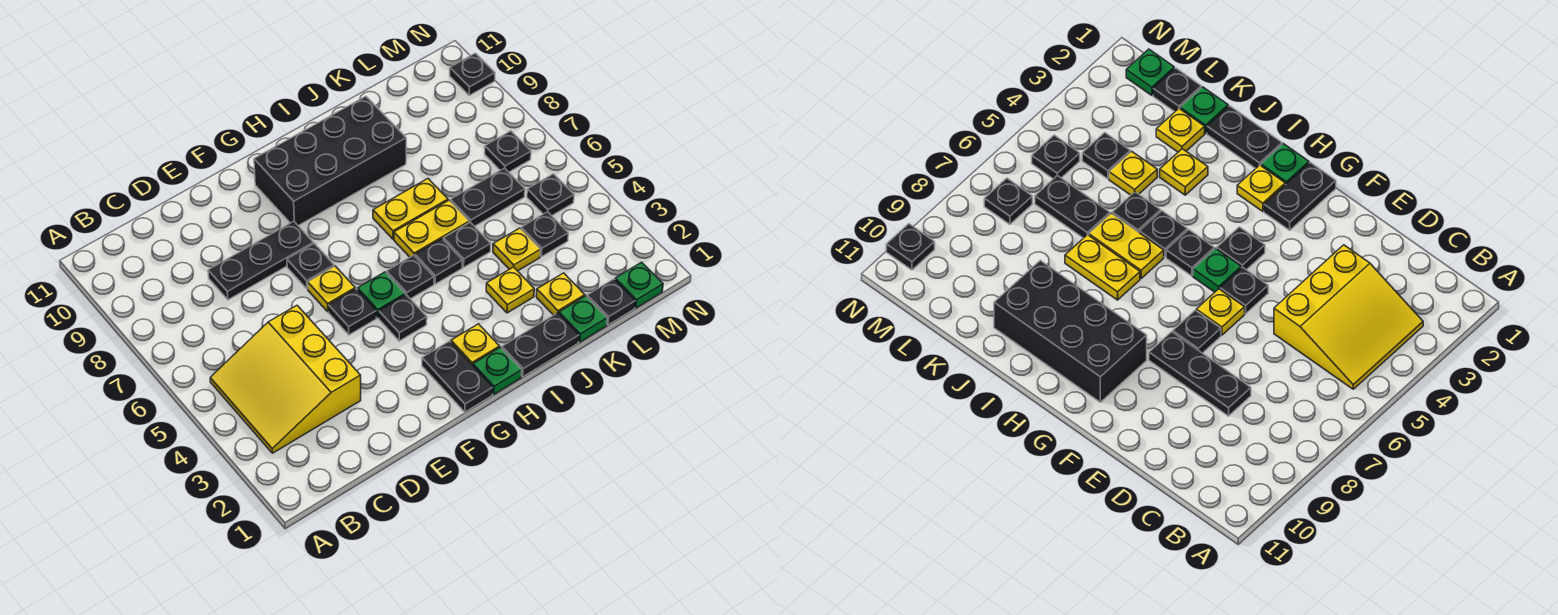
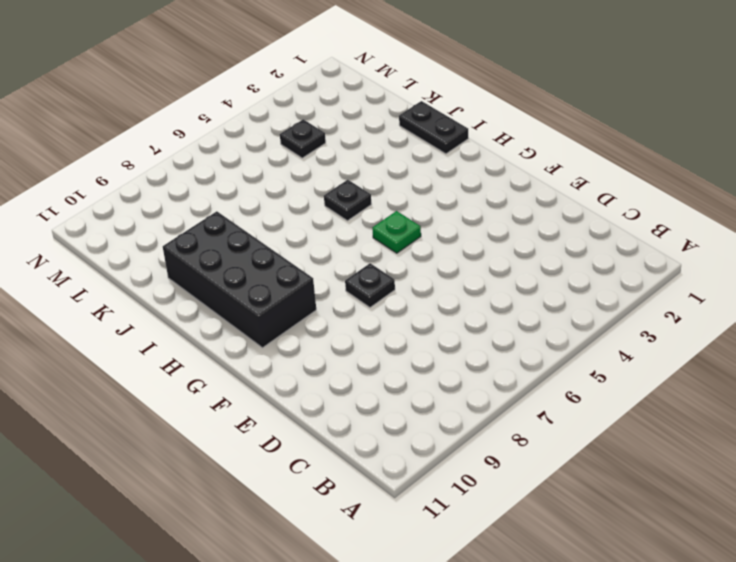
none -> yellow 3x3 slope [210,306,361,453]
none -> black 1x3 plate [208,221,314,300]
none -> black 1x1 plate [329,289,376,335]

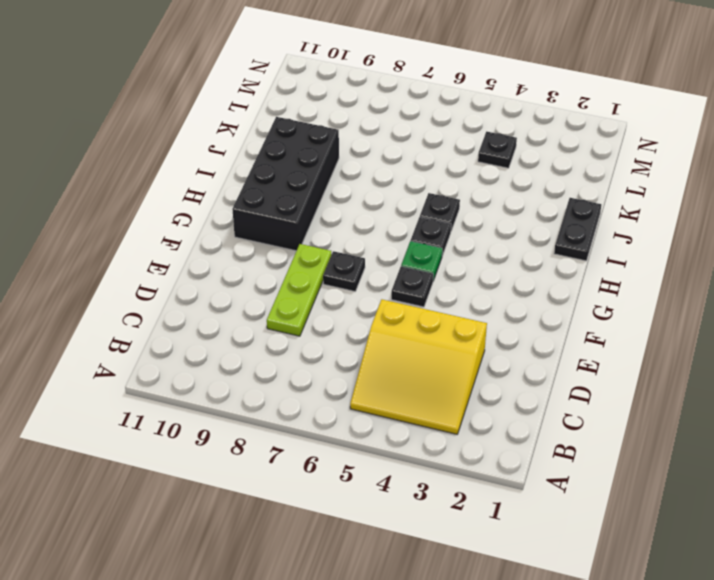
lime 1x3 plate [267,244,332,336] -> black 1x3 plate [208,221,314,300]
none -> yellow 1x1 plate [308,266,355,312]
none -> black 1x2 plate [422,341,493,412]
none -> black 1x1 plate [379,295,427,341]

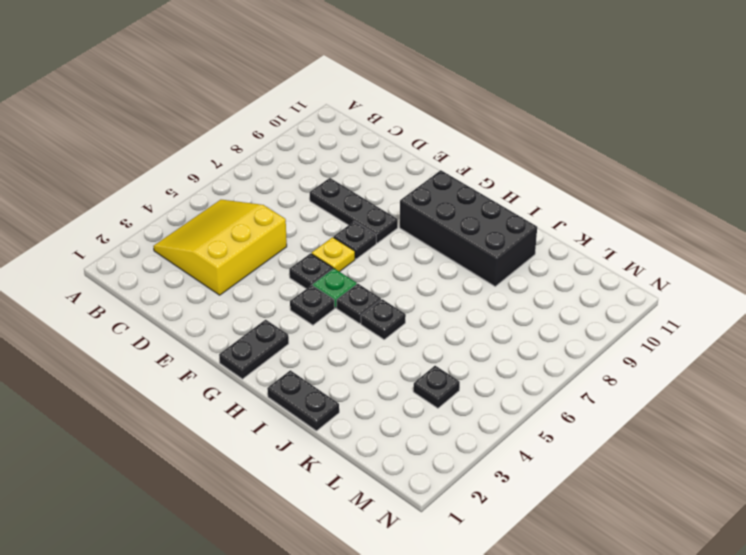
none -> green 1x1 plate [473,347,522,394]
none -> yellow 1x1 plate [451,324,499,365]
none -> yellow 1x2 plate [394,200,469,257]

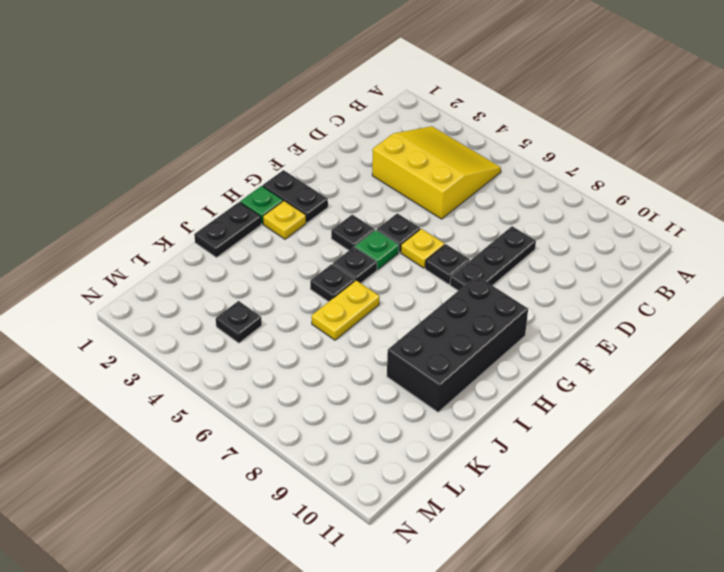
none -> yellow 1x2 plate [373,179,448,239]
none -> yellow 1x1 plate [486,267,534,313]
none -> black 1x1 plate [443,222,491,267]

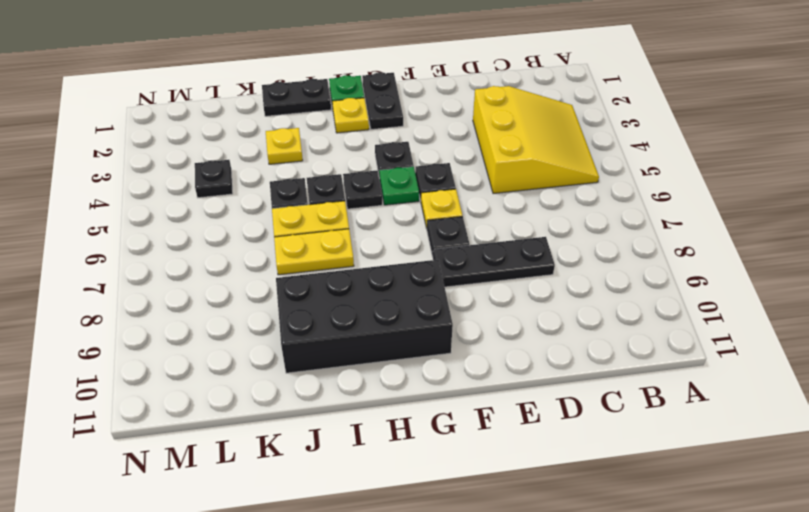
none -> green 1x1 plate [559,296,607,342]
none -> yellow 1x1 plate [536,273,585,315]
none -> yellow 1x1 plate [493,228,541,271]

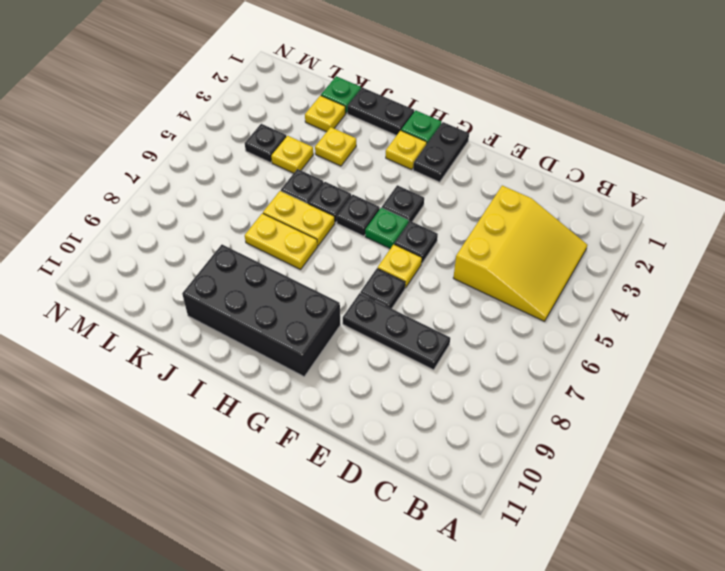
none -> black 1x2 plate [450,168,525,226]
none -> black 1x1 plate [587,279,635,325]
none -> green 1x1 plate [615,262,663,308]

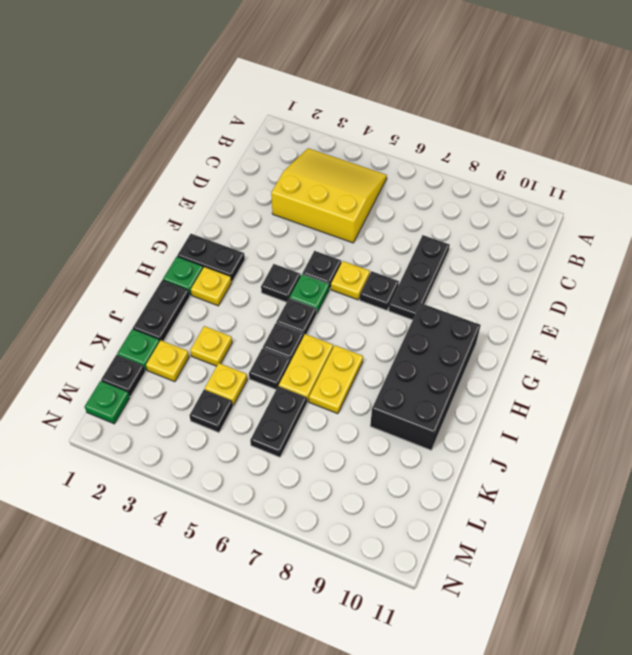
none -> black 1x1 plate [527,174,574,216]
none -> black 1x1 plate [485,131,531,172]
none -> black 1x1 plate [450,53,495,96]

